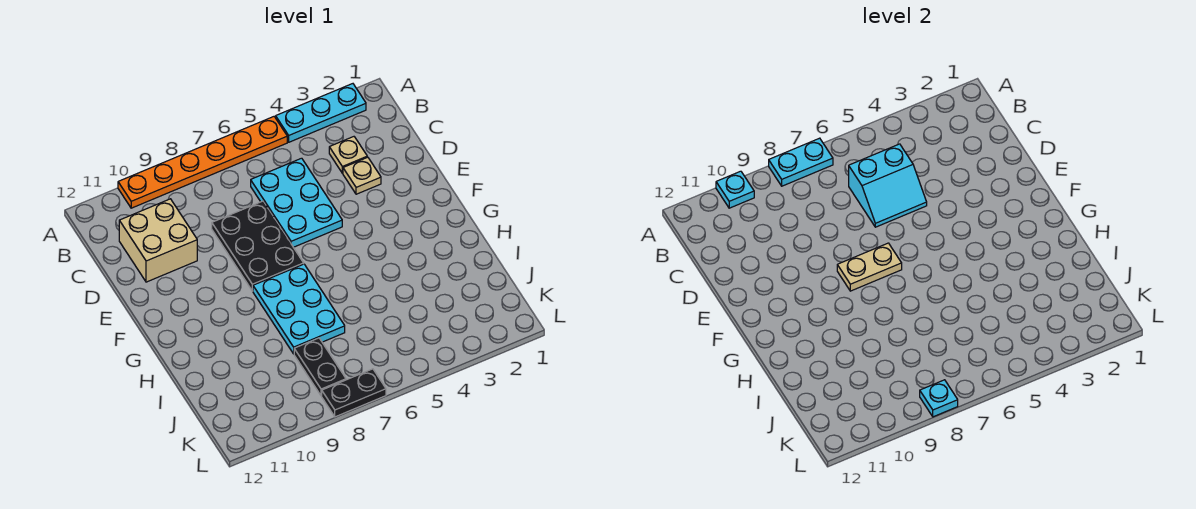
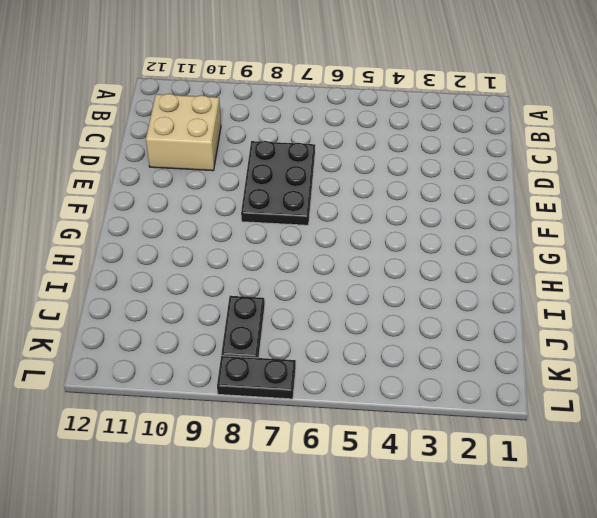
none -> cyan 1x3 plate [276,84,366,142]
none -> orange 1x6 plate [118,117,287,208]
none -> tan 1x1 plate [329,137,367,173]

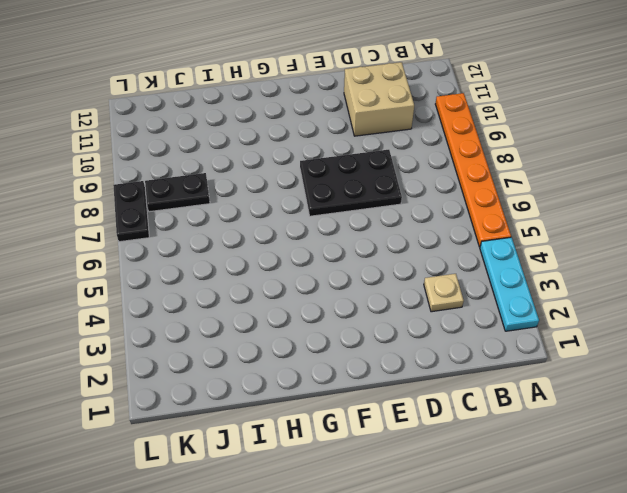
none -> cyan 2x3 plate [251,158,342,247]
none -> tan 1x1 plate [343,157,381,194]
none -> cyan 2x3 plate [253,264,345,354]

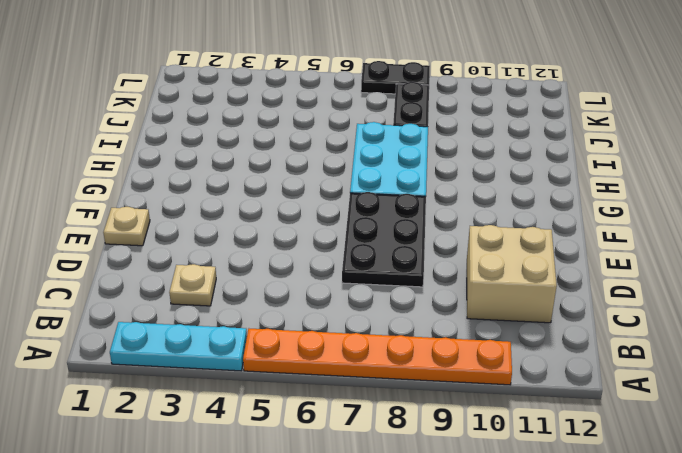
tan 1x1 plate [103,207,150,246] -> tan 1x1 plate moved to [343,157,381,194]
none -> cyan 2x3 plate [251,158,342,247]
none -> cyan 1x2 plate [769,138,833,186]
none -> cyan 1x1 plate [716,171,754,208]

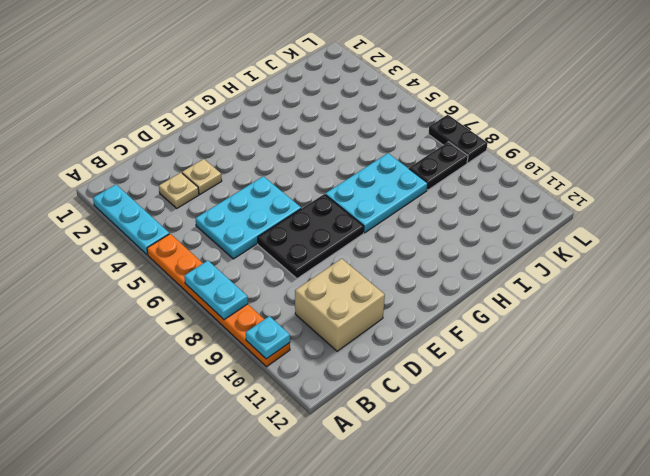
none -> cyan 2x2 slope [849,144,927,227]
none -> tan 1x2 plate [837,243,902,291]
none -> cyan 1x1 plate [920,380,958,417]

